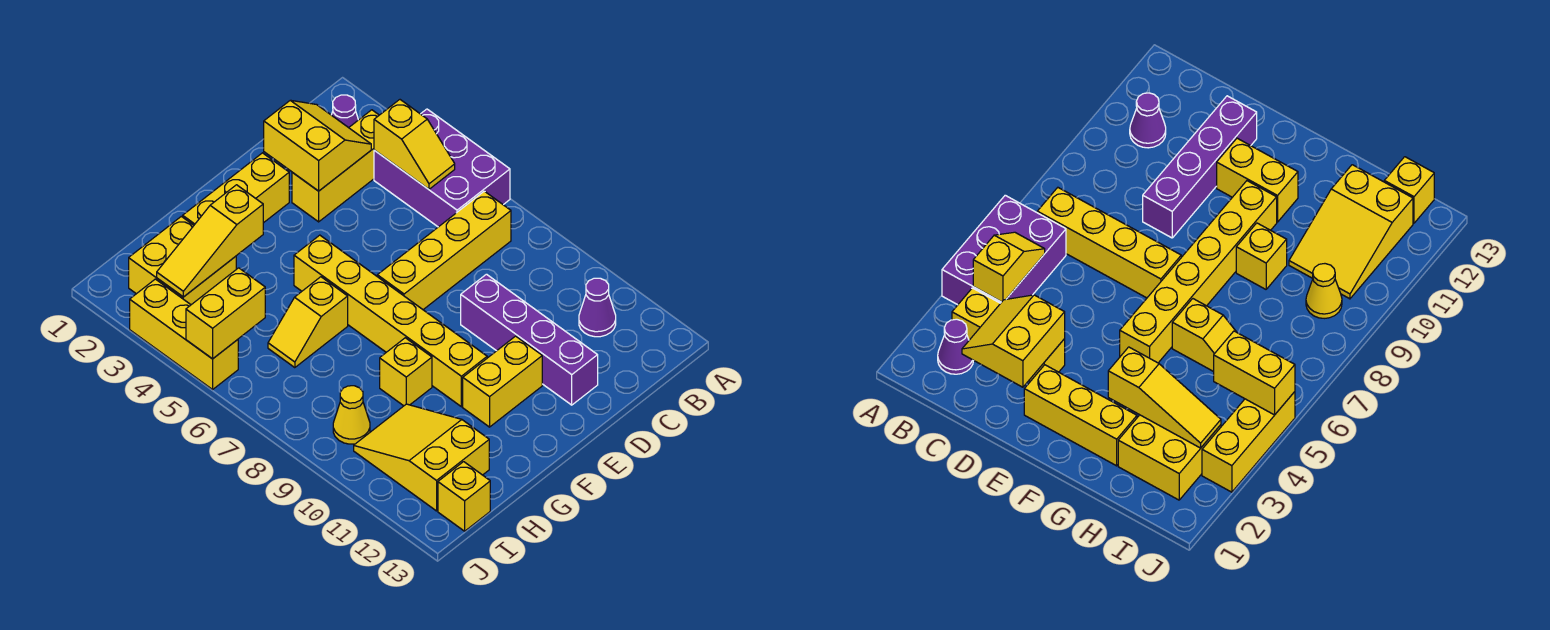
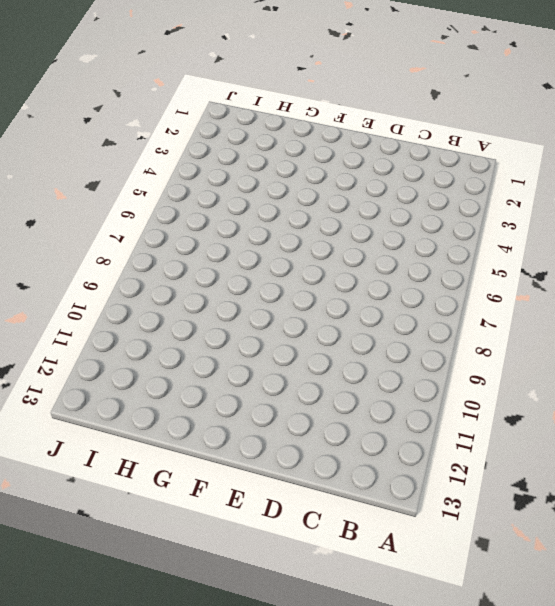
none -> purple 2x3 brick [374,109,510,227]
none -> purple 1x1 cone [332,95,358,128]
none -> yellow 1x3 brick [292,110,379,222]

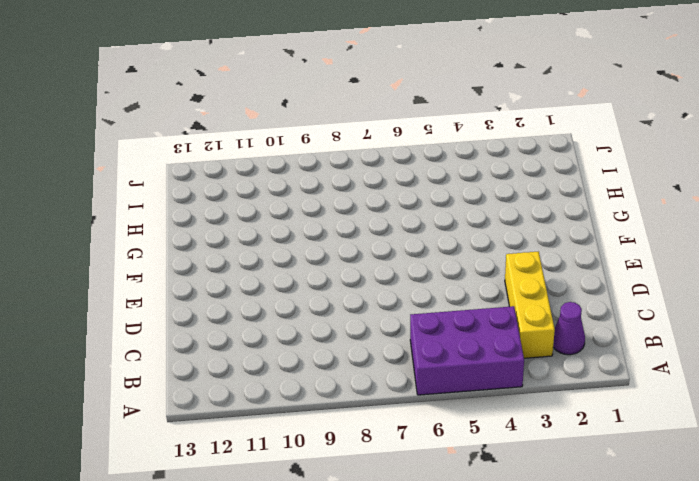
none -> yellow 1x4 brick [377,191,511,310]
none -> purple 1x1 cone [579,278,616,337]
none -> purple 1x4 brick [461,274,598,405]

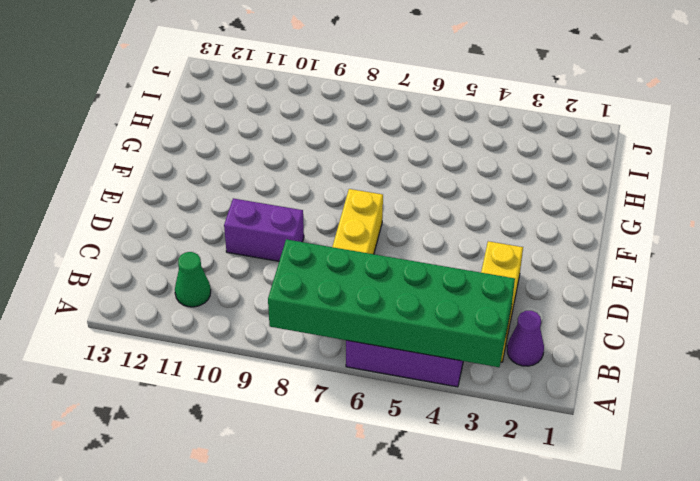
green 2x6 brick [268,239,515,367] -> yellow 1x2 slope [374,100,455,189]
green 1x1 cone [175,252,211,307] -> purple 1x1 cone [579,278,616,337]
purple 1x2 brick [224,198,304,261] -> purple 1x4 brick [461,274,598,405]
none -> yellow 1x3 brick [183,153,289,225]
none -> yellow 1x2 brick [463,336,542,427]
none -> yellow 1x6 brick [294,235,487,407]

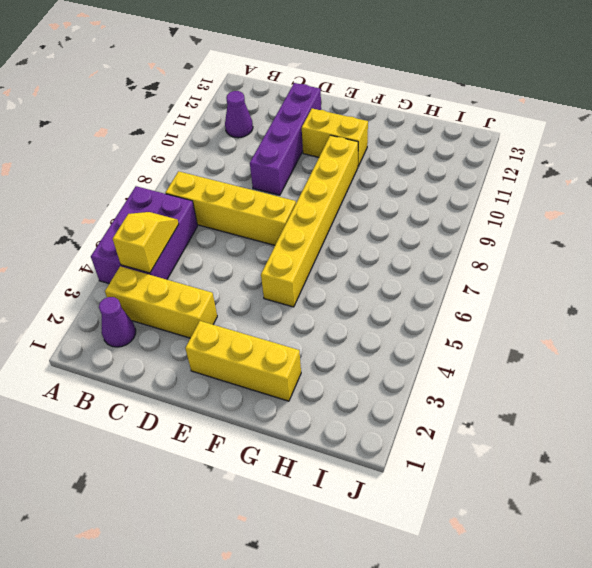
none -> yellow 1x2 slope [268,277,348,368]
none -> yellow 1x1 brick [380,338,432,406]
none -> yellow 2x2 brick [129,216,236,305]

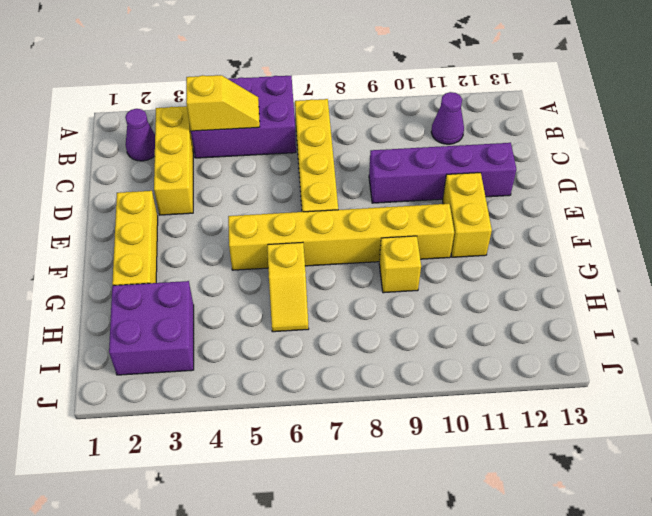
purple 2x2 brick [109,281,194,375] -> yellow 2x2 brick [129,216,236,305]
none -> yellow 2x3 slope [354,404,489,511]
none -> yellow 1x1 cone [333,386,370,444]
none -> yellow 1x1 brick [438,462,490,531]

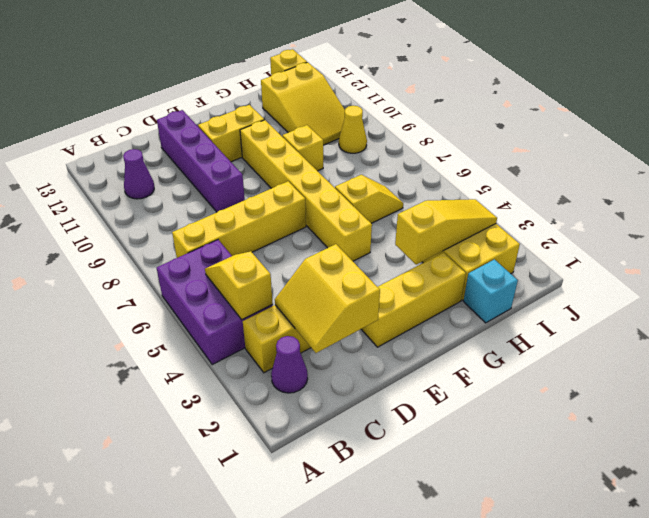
cyan 1x1 brick [463,259,518,323] -> none
none -> yellow 1x3 brick [130,279,238,389]
none -> yellow 1x2 brick [186,268,265,359]

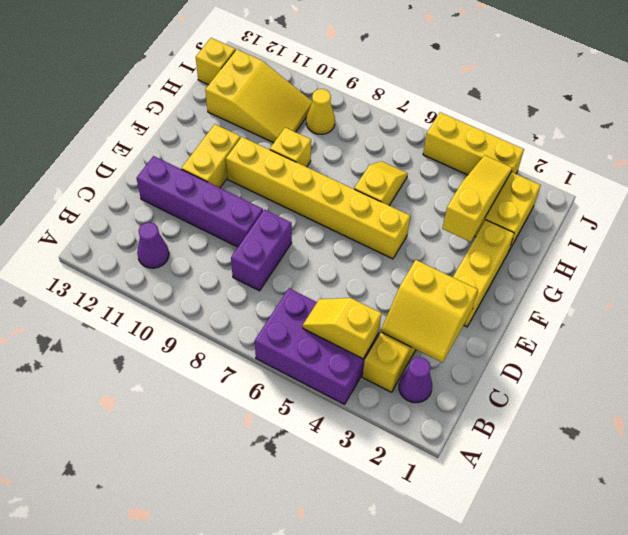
purple 1x2 brick [231,210,292,291] -> none
none -> yellow 1x4 brick [377,191,511,310]
none -> yellow 1x2 brick [186,268,265,359]

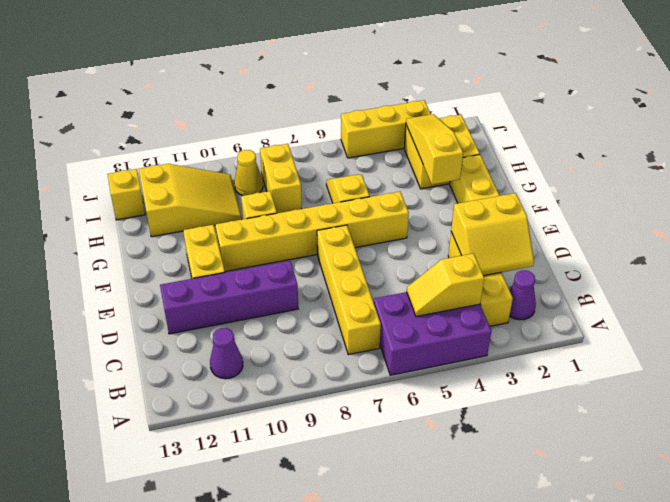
yellow 1x2 brick [260,144,302,213] -> yellow 1x2 brick moved to [186,268,265,359]

